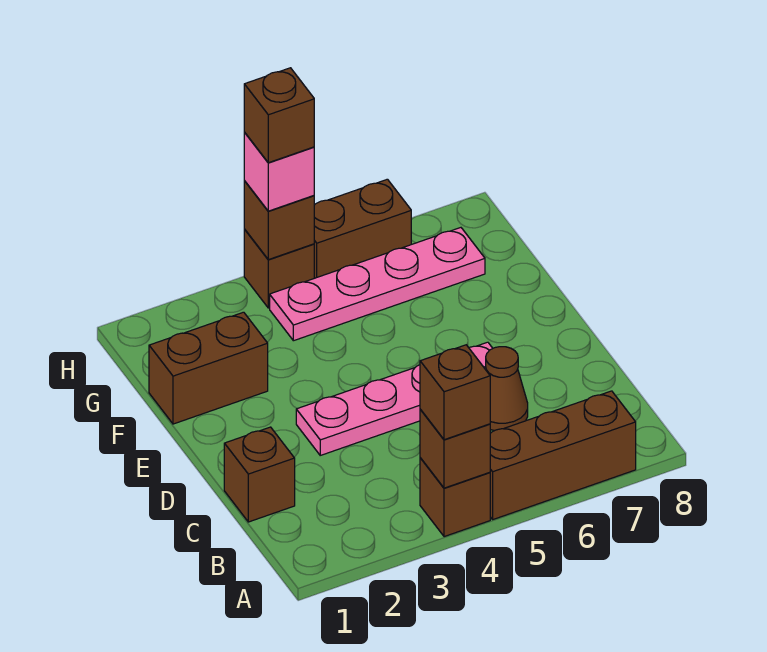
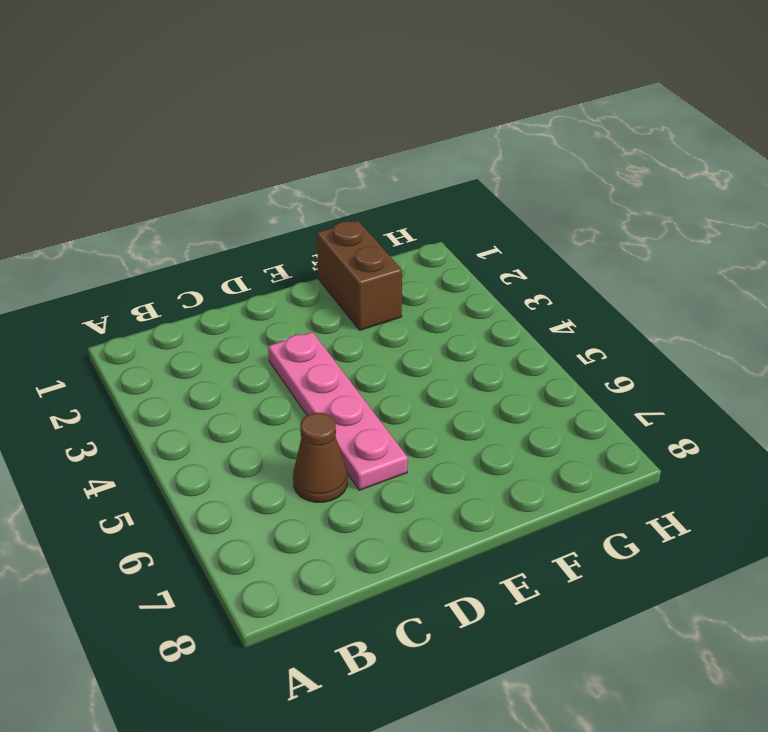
none -> brown 1x1 brick [420,458,490,537]
none -> brown 1x3 brick [490,391,636,519]
none -> brown 1x1 brick [224,427,295,522]

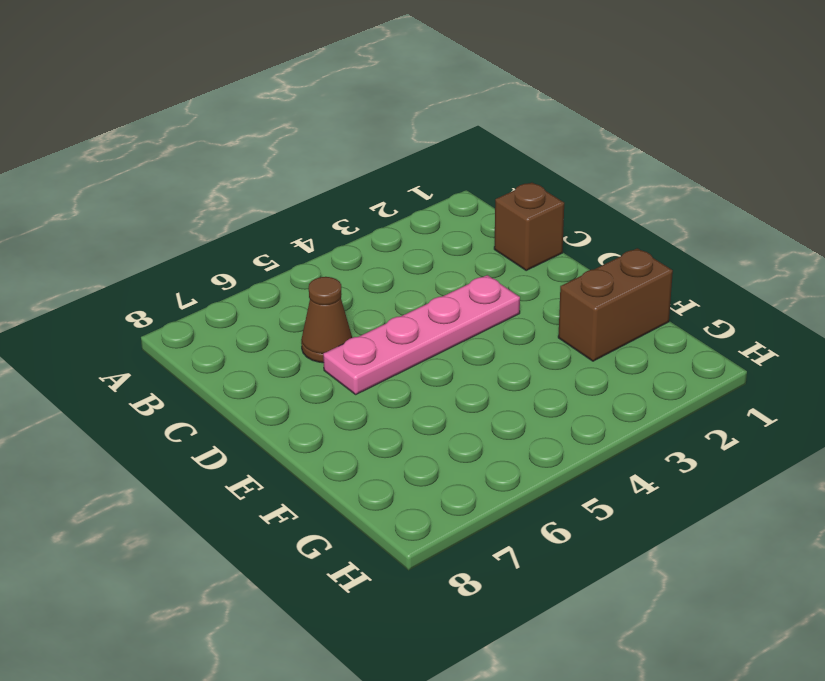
none -> brown 1x1 brick [420,458,490,537]
none -> brown 1x3 brick [490,391,636,519]
none -> pink 1x4 plate [270,228,485,341]

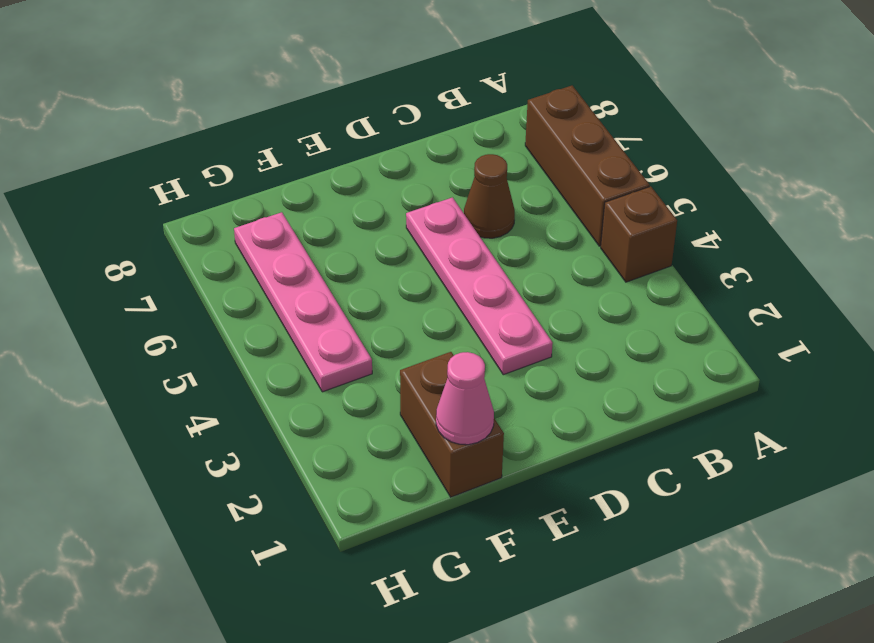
pink 1x1 cone [436,352,494,445] -> none
none -> brown 1x1 brick [224,427,295,522]
none -> brown 1x1 brick [244,229,314,308]
none -> brown 1x2 brick [314,179,411,278]

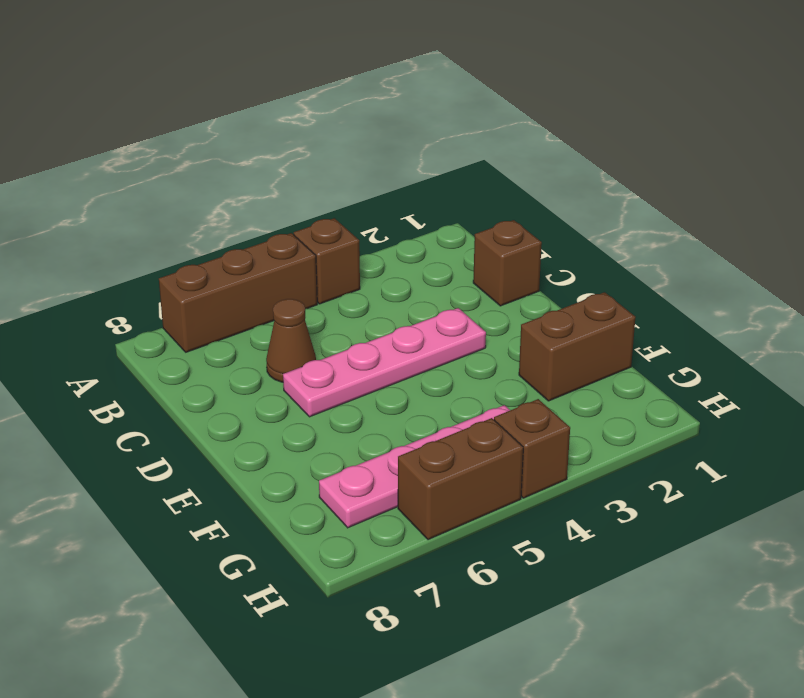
none -> brown 1x1 brick [420,410,490,488]
none -> brown 1x1 brick [244,181,314,260]
none -> brown 1x1 brick [420,345,490,440]

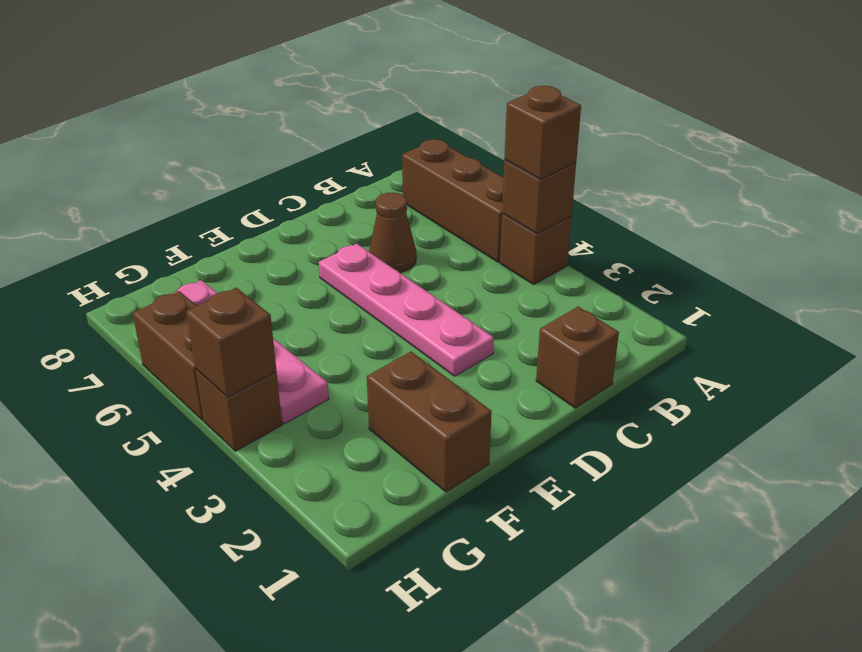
none -> pink 1x1 brick [244,133,314,211]
none -> brown 1x1 brick [244,68,314,163]

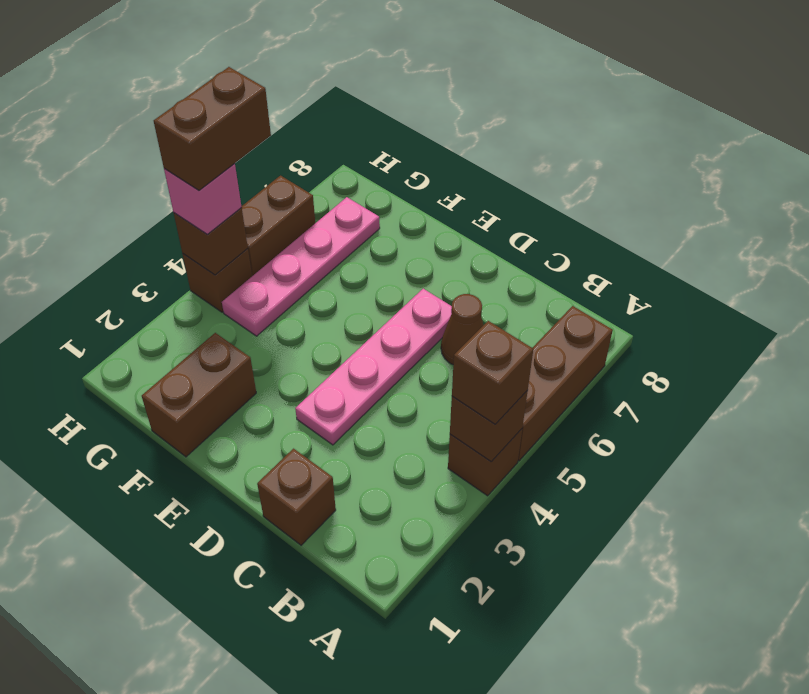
brown 1x2 brick [154,67,271,190] -> brown 1x1 brick [244,68,314,163]

